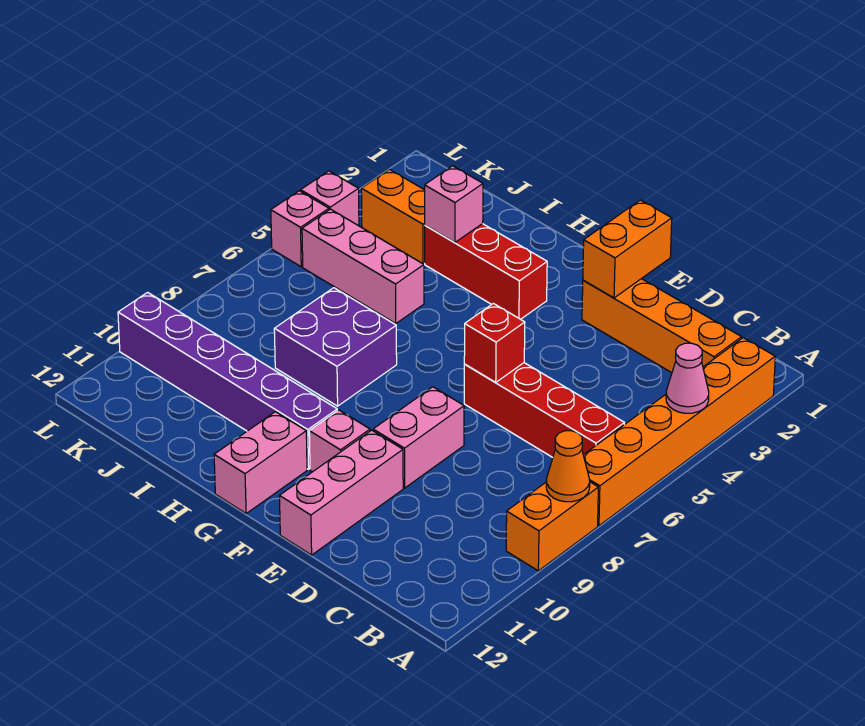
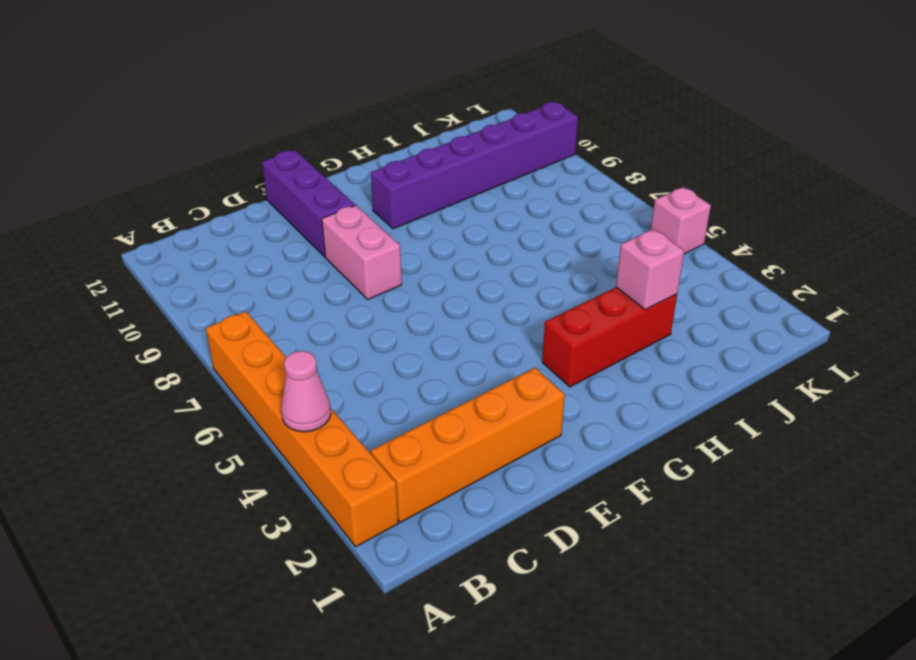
purple 1x3 brick [262,150,355,257] -> pink 1x3 brick [279,430,403,555]
none -> orange 1x2 brick [506,482,598,571]
none -> red 1x4 brick [464,363,624,457]
none -> pink 1x1 brick [309,410,370,472]

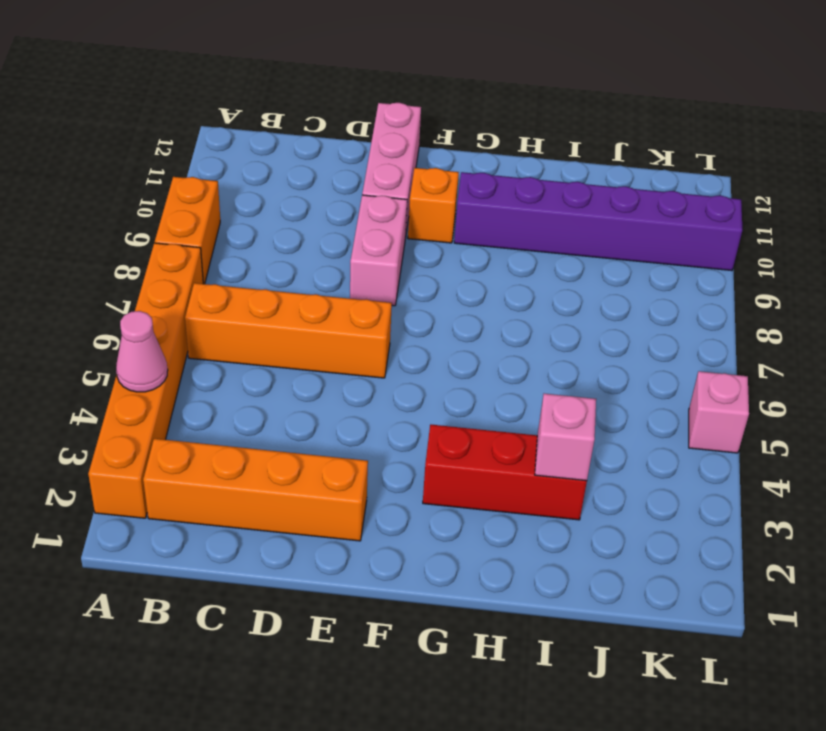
orange 1x4 brick [185,283,392,378] -> red 1x4 brick [464,363,624,457]
orange 1x1 brick [408,168,459,243] -> pink 1x1 brick [309,410,370,472]
none -> pink 1x2 brick [214,412,307,513]
none -> purple 2x2 brick [274,288,397,406]
none -> pink 1x3 brick [302,209,424,323]

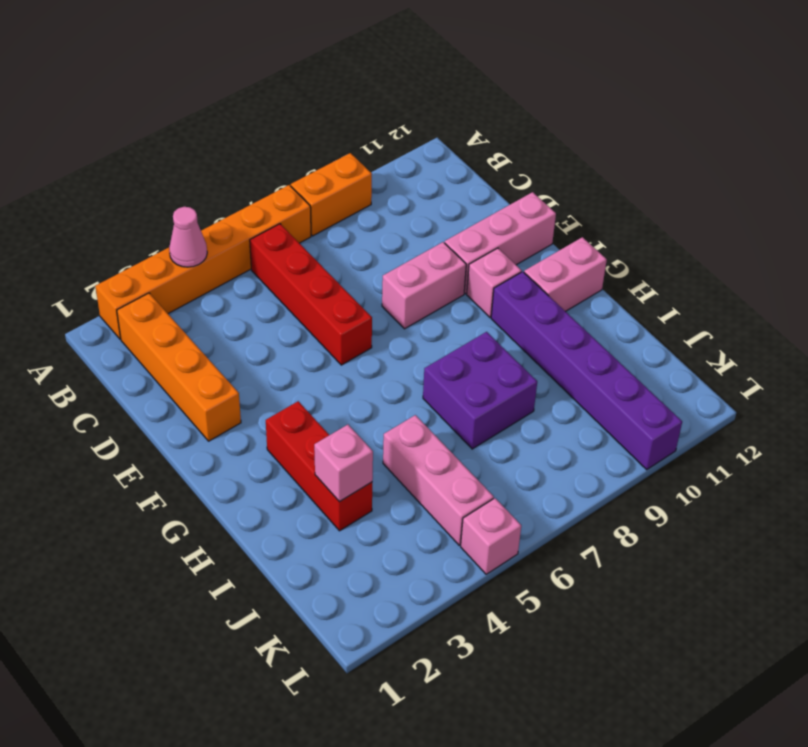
none -> orange 1x2 brick [361,169,425,264]
none -> pink 1x1 brick [301,171,359,226]
none -> orange 1x1 cone [546,431,590,502]

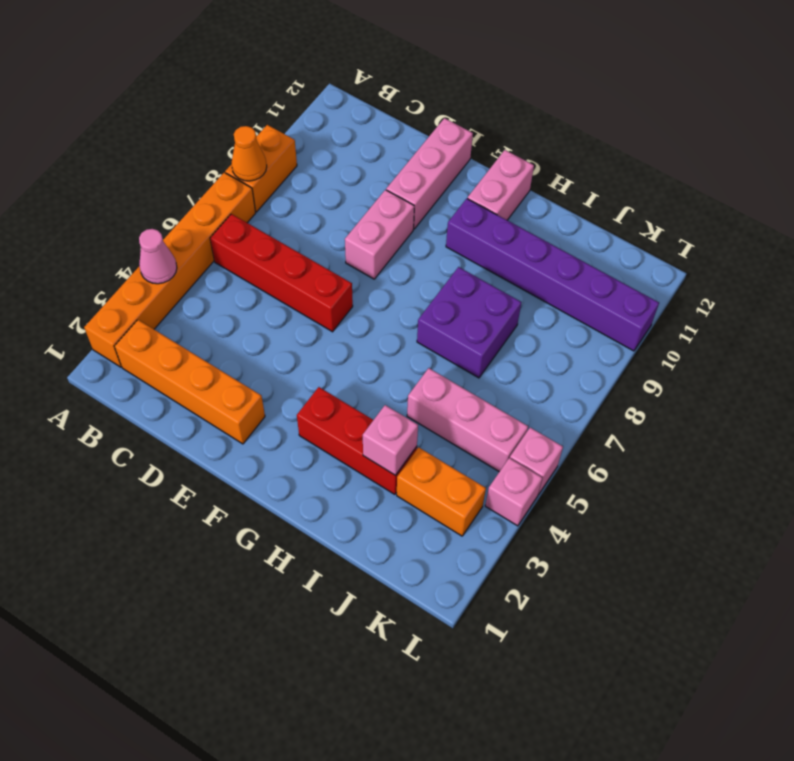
none -> pink 1x1 brick [309,410,370,472]
none -> orange 1x2 brick [583,200,672,298]
none -> red 1x1 brick [464,303,525,382]

